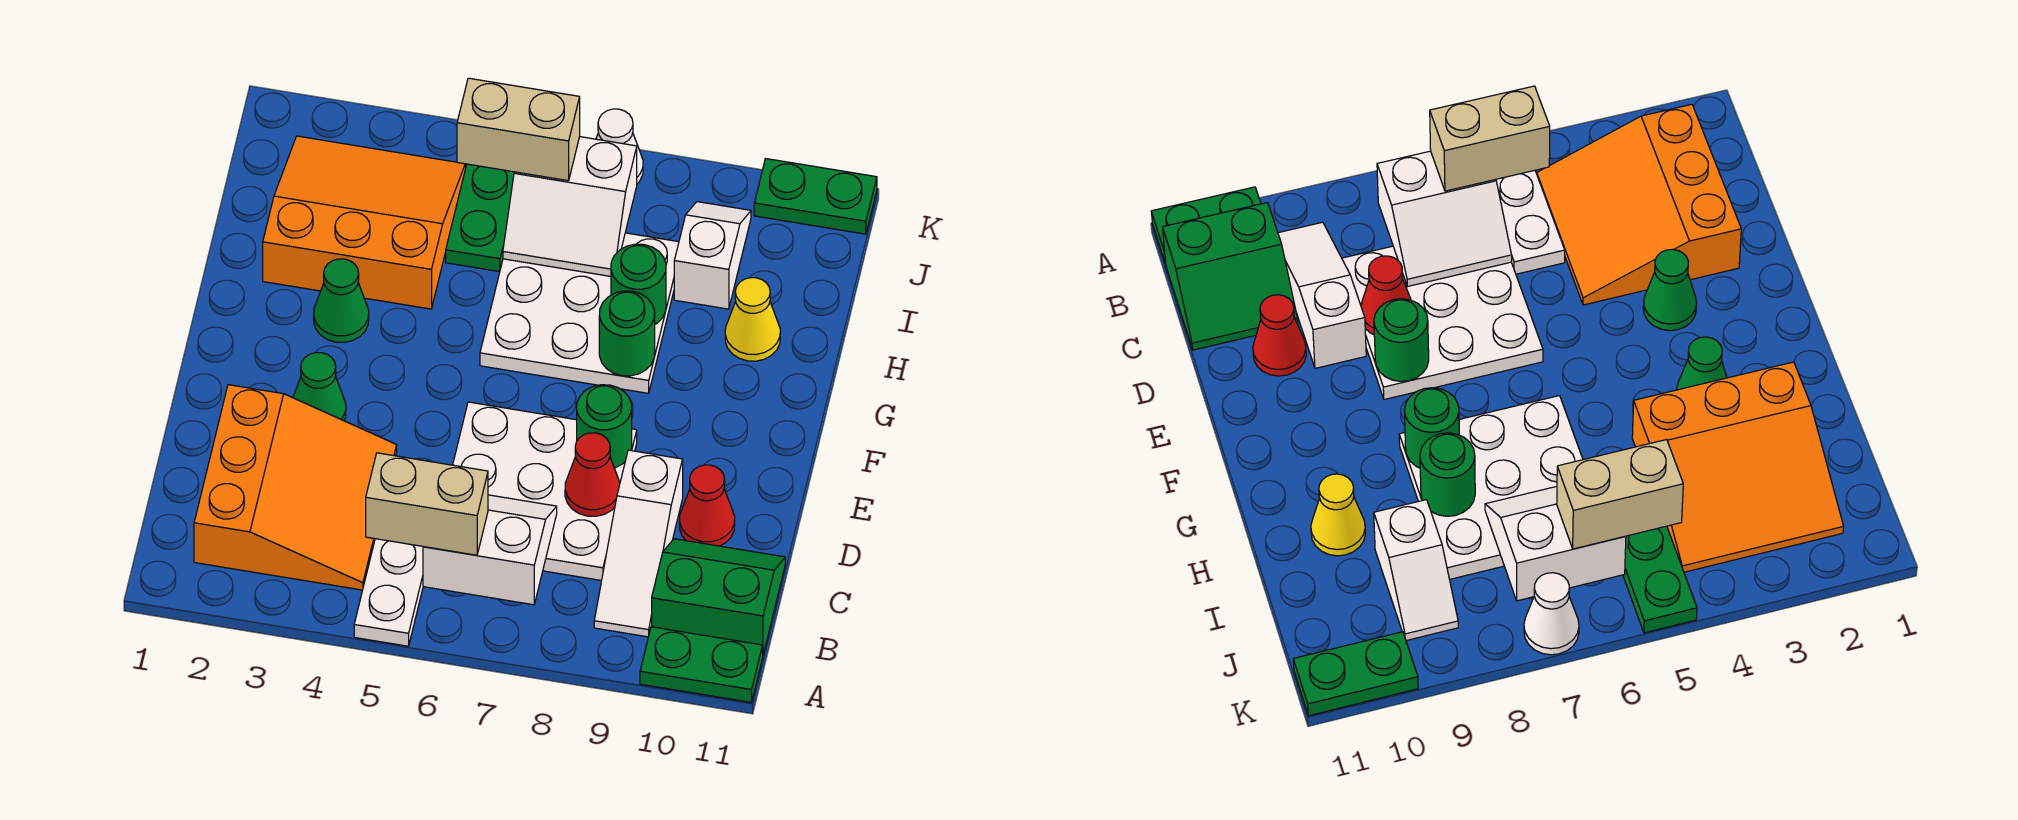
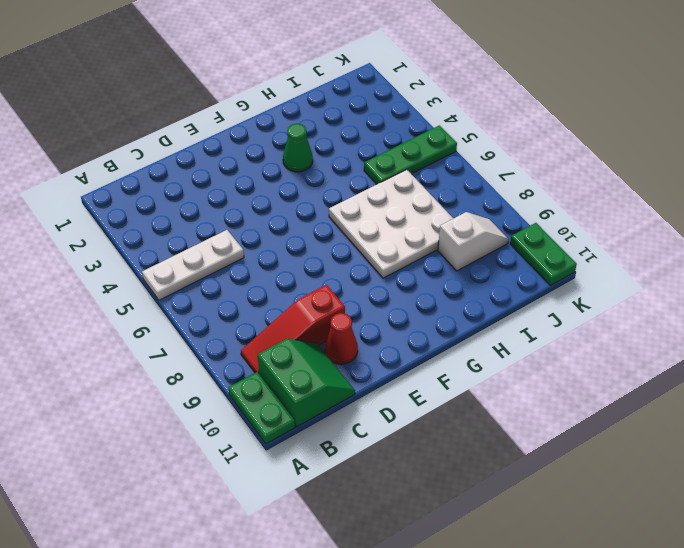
red 1x3 slope [241,285,345,373] -> white 1x3 slope [594,450,683,637]
none -> orange 3x3 slope [194,385,397,590]
none -> white 3x3 plate [453,402,637,581]
none -> green 1x1 cone [293,353,346,421]

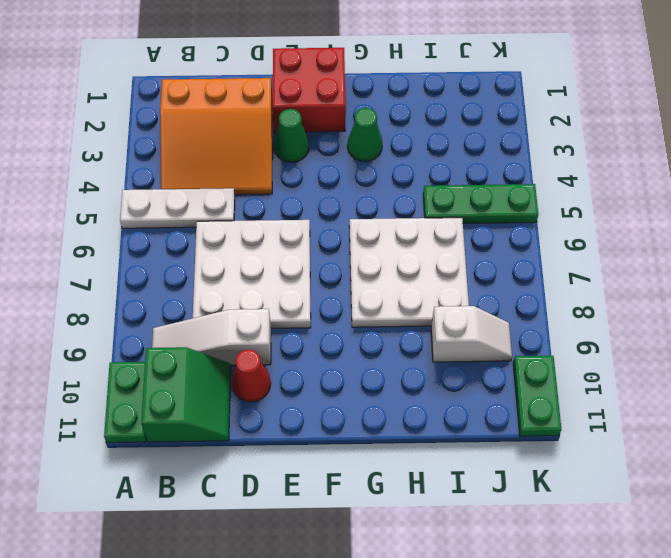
red 2x2 brick [273,48,346,132] -> none
none -> orange 3x3 slope [263,136,465,309]
none -> yellow 1x1 cone [725,278,780,361]
none -> white 1x1 cone [596,109,643,184]

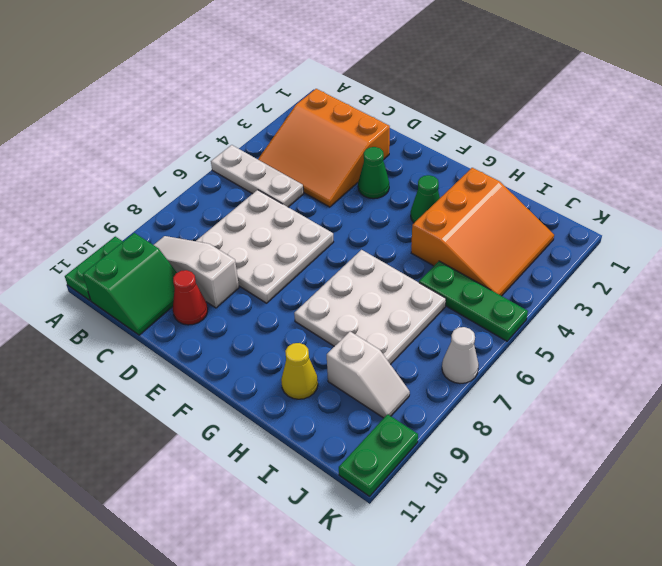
none -> white 2x2 slope [423,495,557,605]
none -> red 1x1 cone [565,433,620,516]
none -> green 1x1 round brick [577,385,632,468]

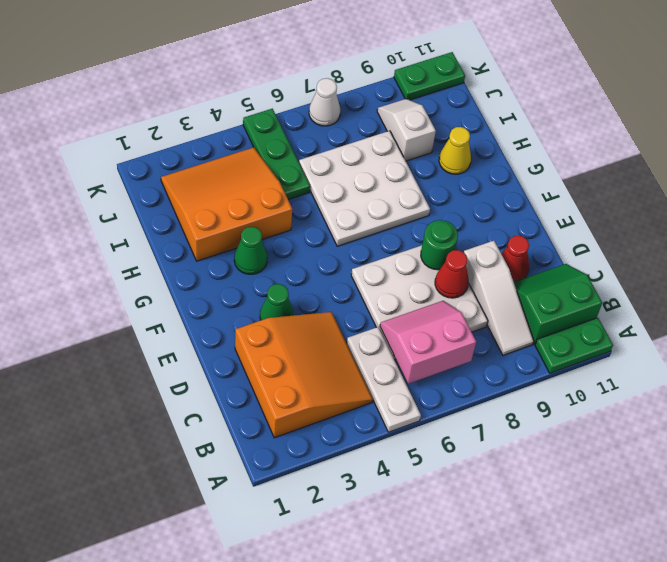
pink 2x2 slope [380,301,476,384] -> white 2x2 slope [423,495,557,605]
none -> green 1x1 round brick [599,291,655,376]
none -> green 1x1 round brick [611,244,666,324]
none -> white 2x2 slope [503,137,637,276]

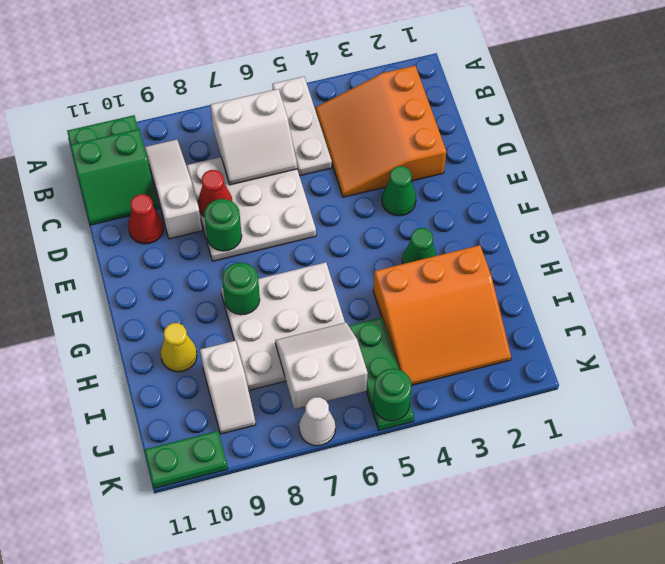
green 1x1 round brick [373,369,412,421] -> green 1x1 round brick moved to [611,244,666,324]
none -> tan 1x2 brick [366,453,488,555]
none -> tan 1x2 brick [457,78,580,181]

